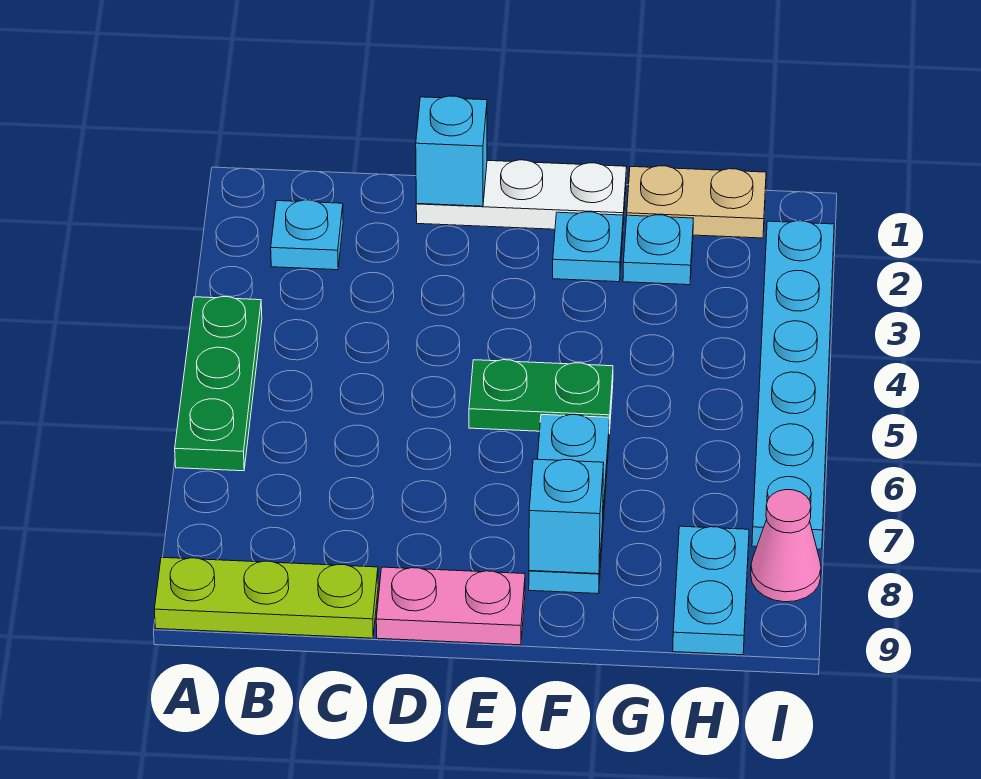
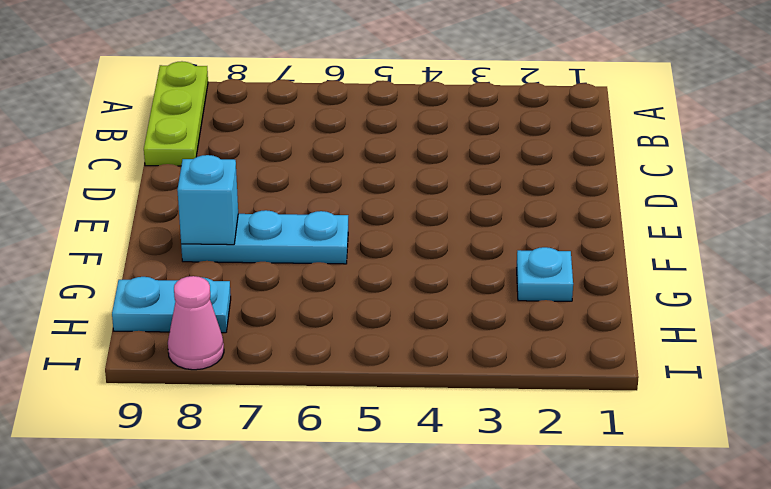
none -> green 1x3 plate [175,297,262,471]
none -> cyan 1x1 plate [271,200,343,270]
none -> white 1x3 plate [416,160,627,229]

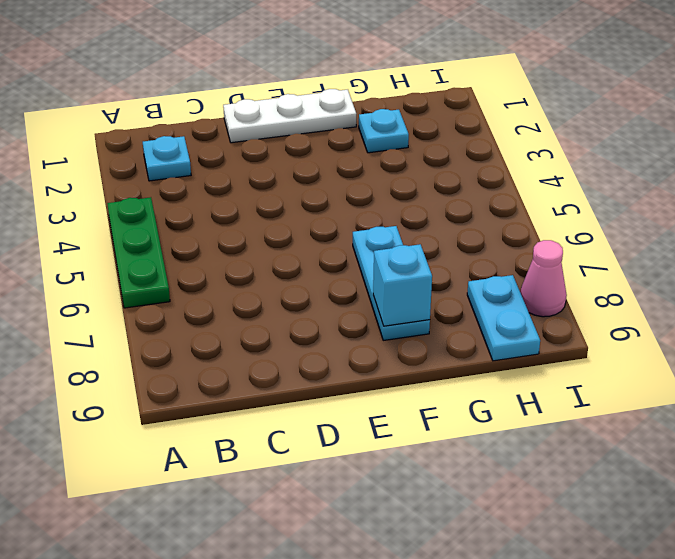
none -> lime 1x3 plate [154,557,378,638]
none -> pink 1x2 plate [376,567,525,645]
none -> green 1x2 plate [469,360,613,434]

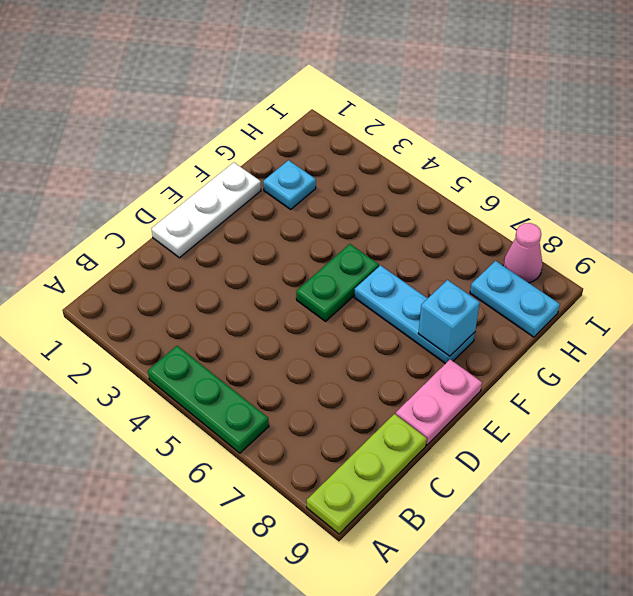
none -> cyan 1x1 plate [271,200,343,270]
none -> cyan 1x1 plate [553,212,623,282]
none -> tan 1x2 plate [627,166,766,238]

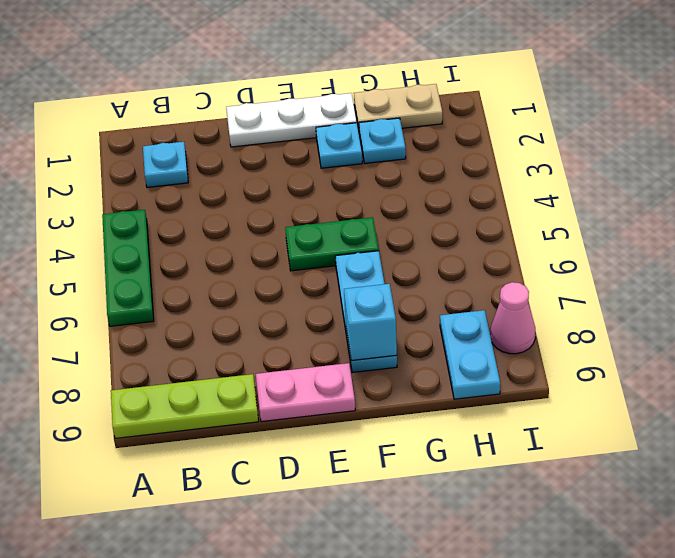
none -> cyan 1x6 plate [752,221,834,549]
none -> cyan 1x1 brick [416,96,487,206]

